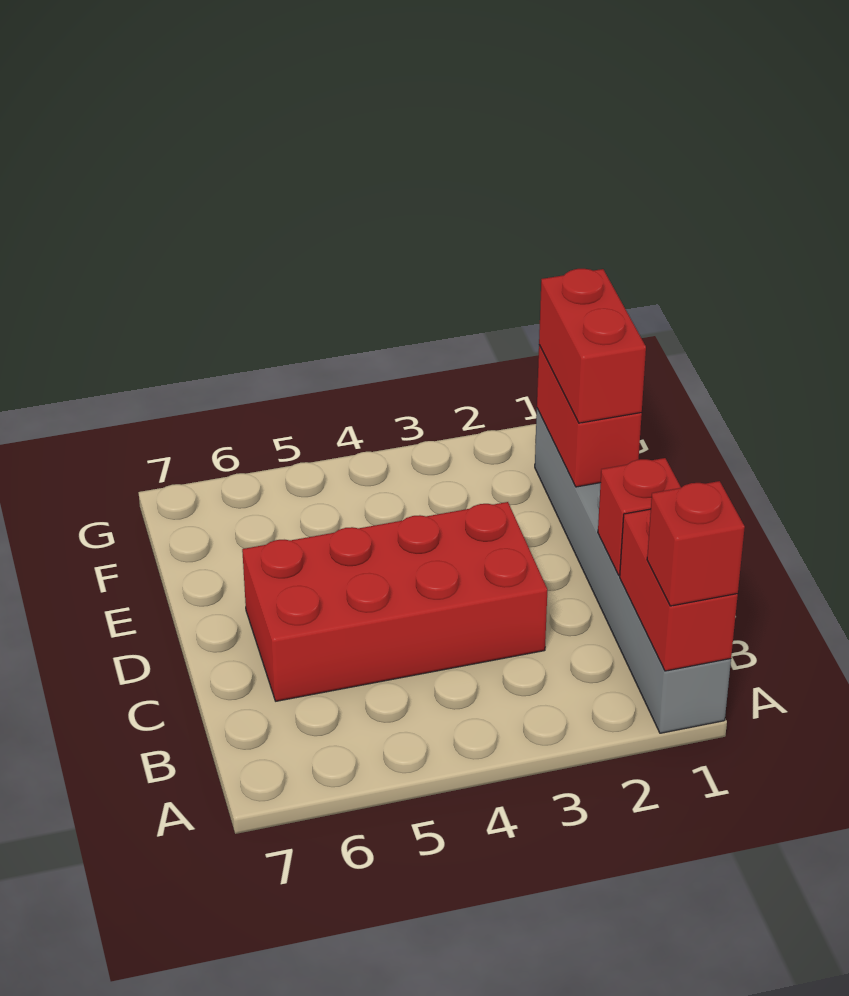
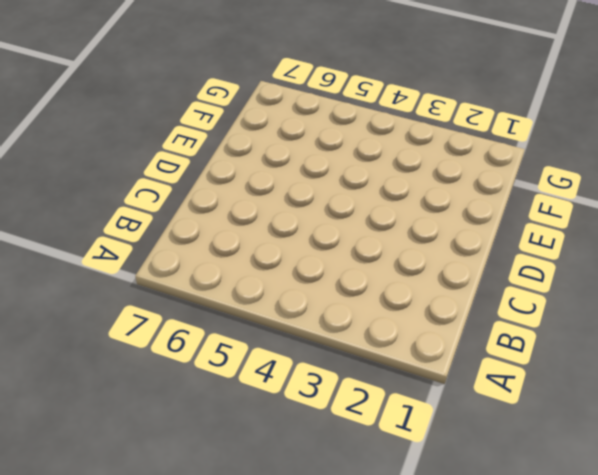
none -> grey 1x6 brick [535,409,731,733]
none -> red 2x4 brick [242,502,547,701]

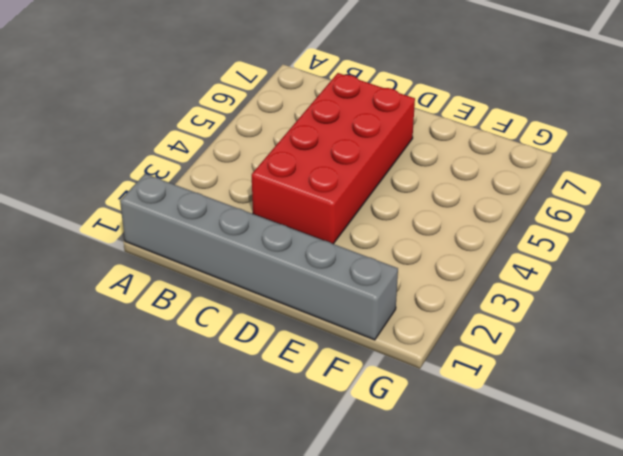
none -> red 1x2 brick [620,509,738,671]
none -> red 1x1 brick [598,458,681,575]

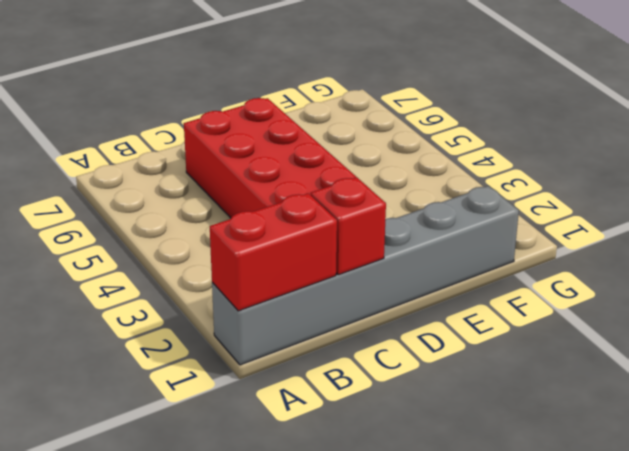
none -> red 1x2 brick [537,345,642,487]
none -> red 1x1 brick [647,481,745,606]

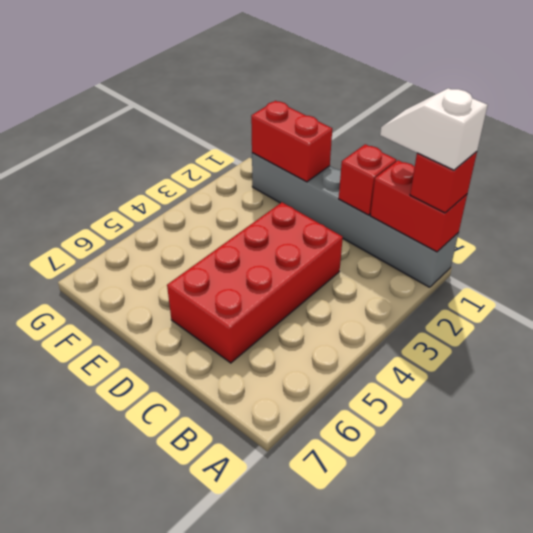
white 1x2 slope [380,88,488,170] -> none
none -> red 1x2 brick [539,269,646,423]

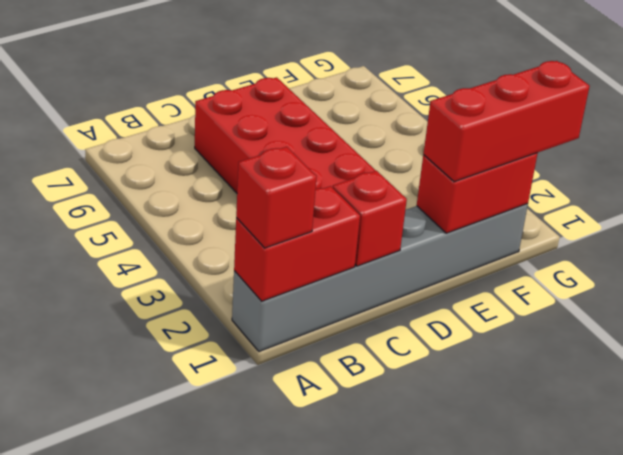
red 1x3 brick [423,61,590,182] -> red 1x2 brick [539,269,646,423]

